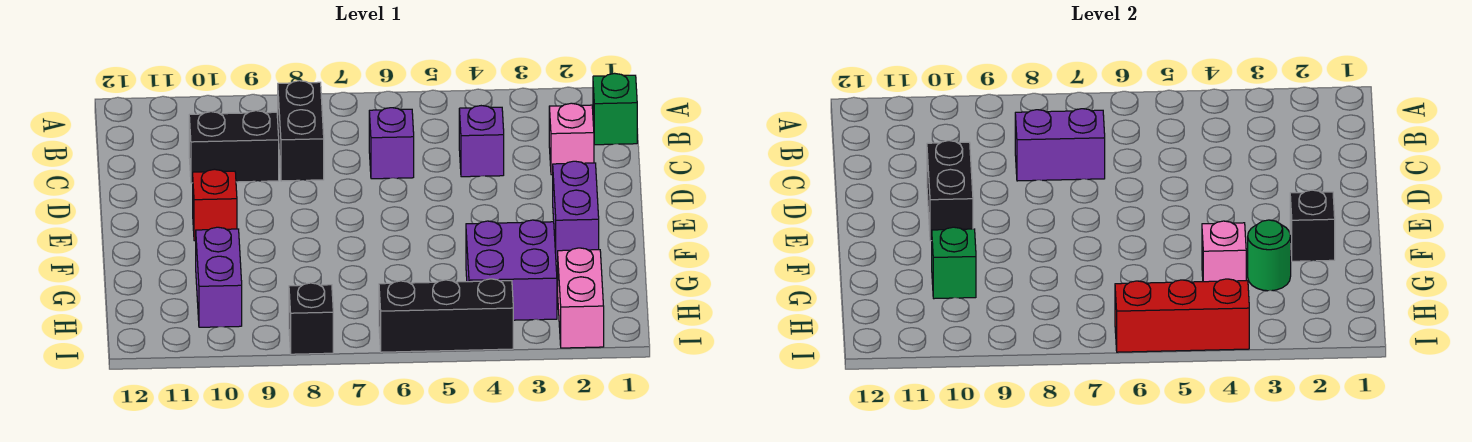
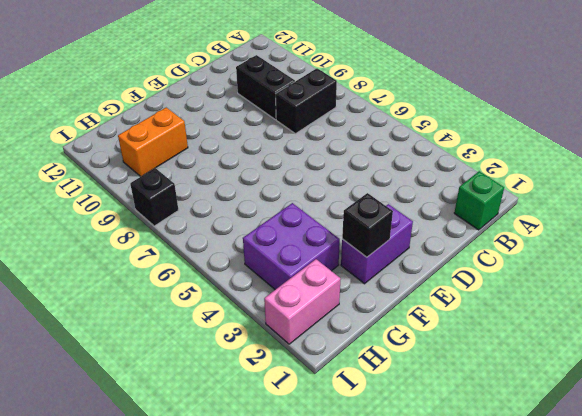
orange 1x2 brick [118,108,188,177] -> purple 1x2 brick [196,227,242,327]
none -> pink 1x1 brick [549,103,594,175]
none -> purple 1x1 brick [459,106,504,177]
none -> purple 1x1 brick [369,108,414,179]

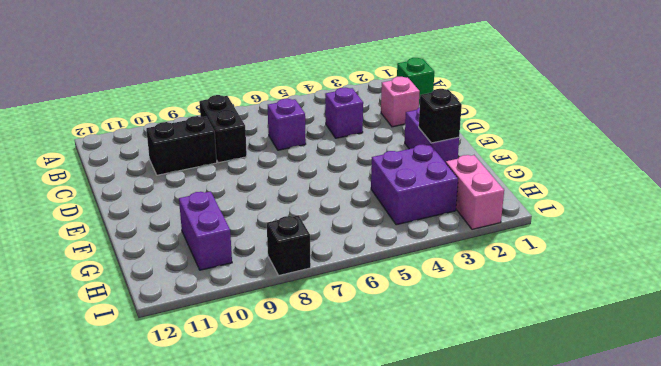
none -> red 1x1 brick [193,169,237,241]
none -> black 1x3 brick [379,279,513,352]
none -> purple 1x2 brick [1015,109,1105,181]

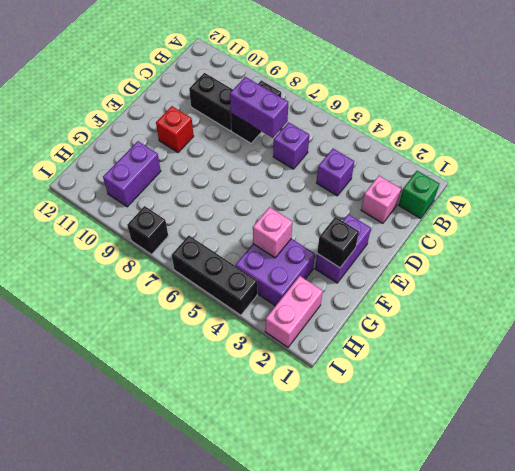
none -> black 1x2 brick [927,141,973,241]
none -> green 1x1 round brick [1248,220,1291,291]
none -> green 1x1 brick [932,227,976,299]

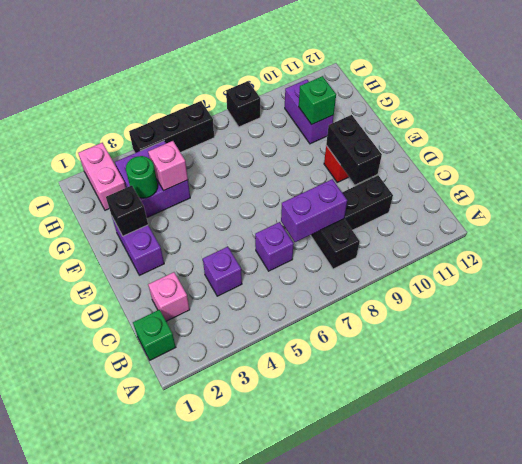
none -> red 1x3 brick [1115,279,1249,352]

